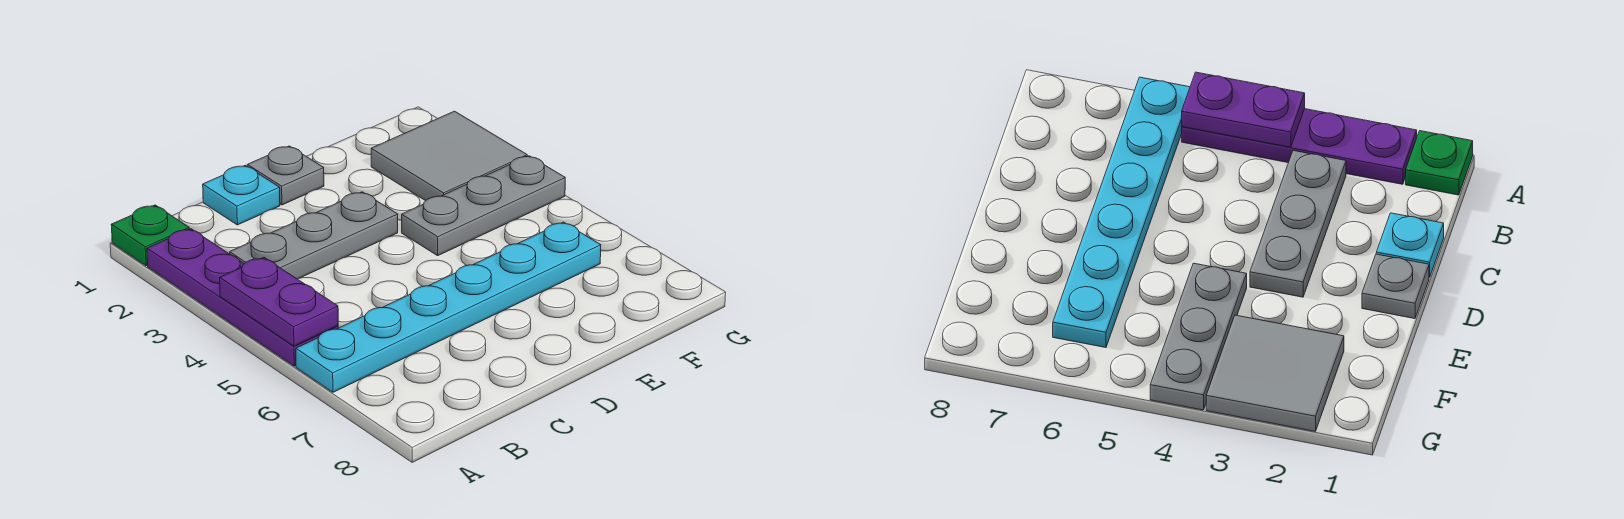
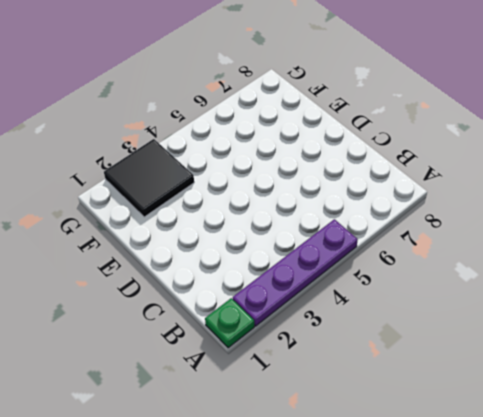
black 2x2 tile [104,139,194,217] -> grey 2x2 tile [371,111,527,201]
none -> cyan 1x6 plate [296,222,601,392]
none -> grey 1x3 plate [230,192,398,279]

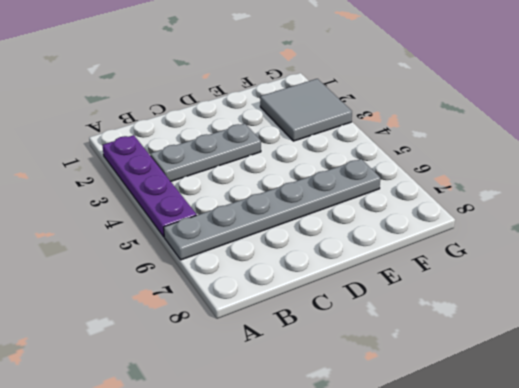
grey 1x6 plate [164,159,380,260] -> cyan 1x6 plate [296,222,601,392]
none -> green 1x1 plate [111,205,189,266]
none -> cyan 1x1 plate [203,165,280,225]

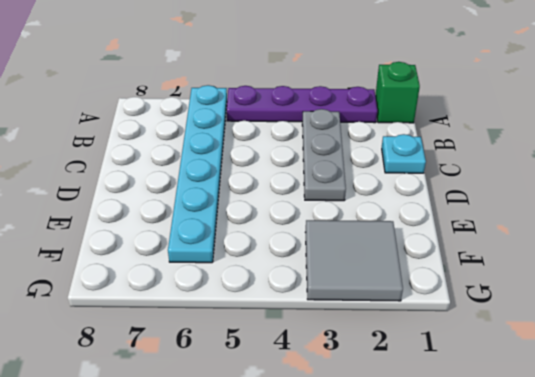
green 1x1 brick [375,62,420,123] -> green 1x1 plate [111,205,189,266]
none -> grey 1x1 plate [247,146,324,205]
none -> grey 1x3 plate [402,156,565,256]

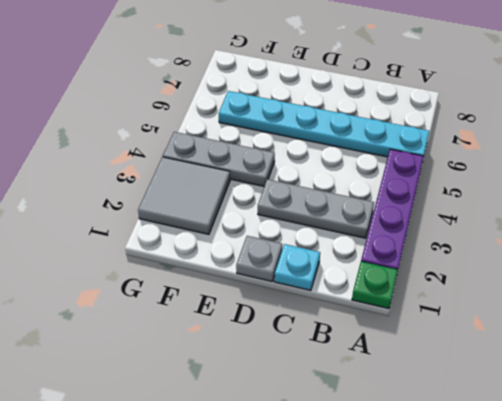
none -> purple 1x2 plate [220,257,338,346]

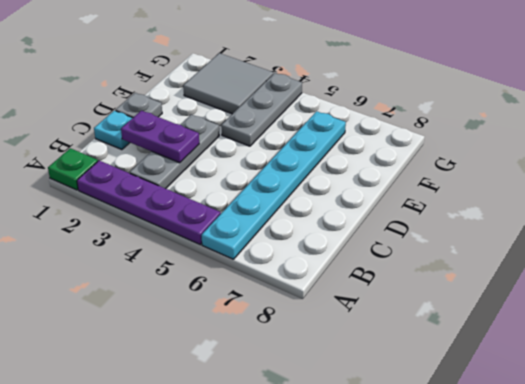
purple 1x2 plate [121,111,199,163] -> purple 1x2 plate moved to [220,257,338,346]

